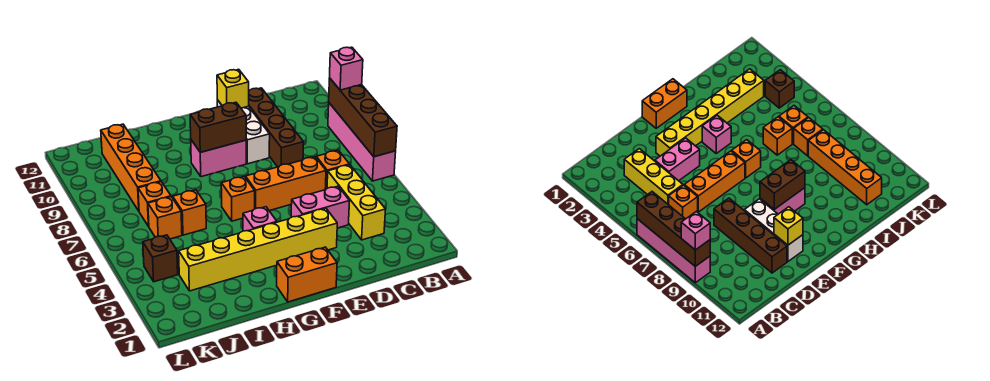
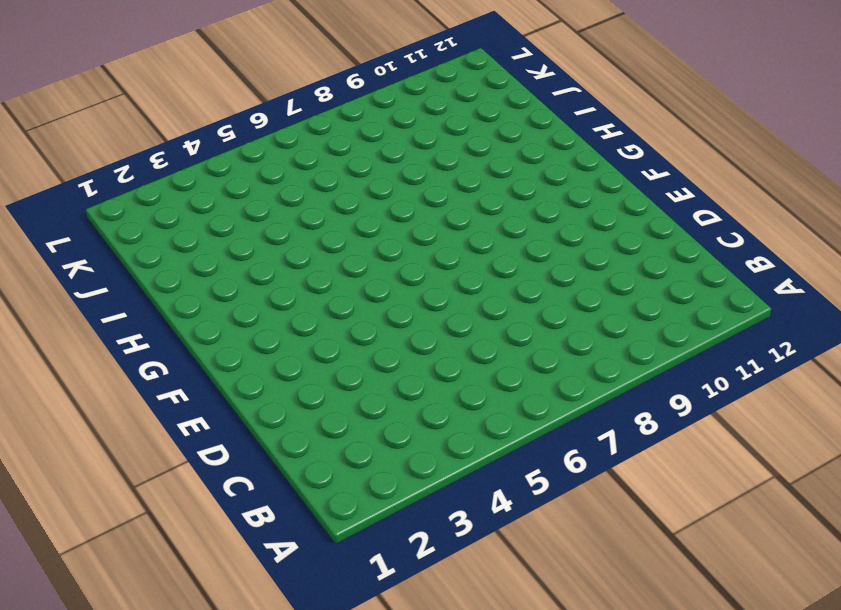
none -> pink 1x4 brick [328,103,396,181]
none -> yellow 1x3 brick [327,165,386,240]
none -> orange 1x1 brick [316,150,349,190]

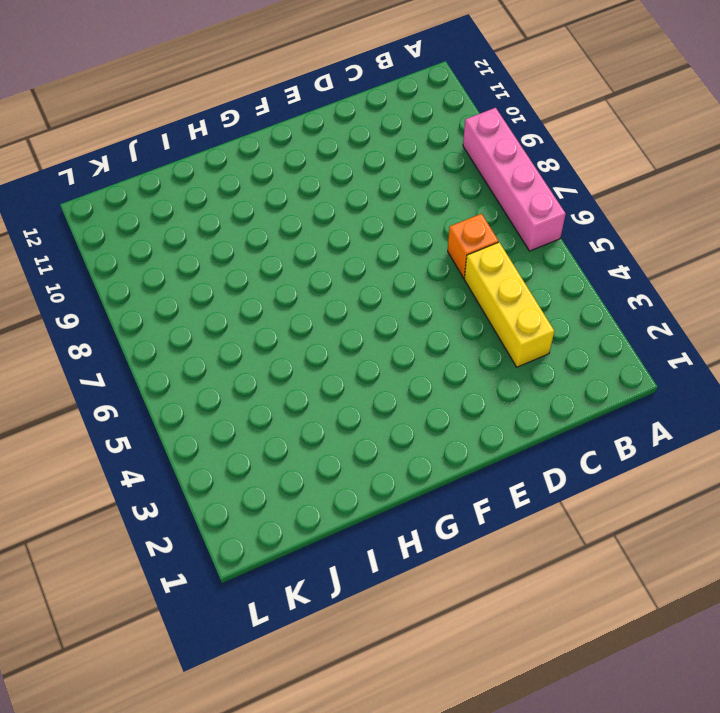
none -> pink 1x2 brick [291,186,349,228]
none -> orange 1x3 brick [245,157,326,211]
none -> brown 1x4 brick [249,88,304,167]

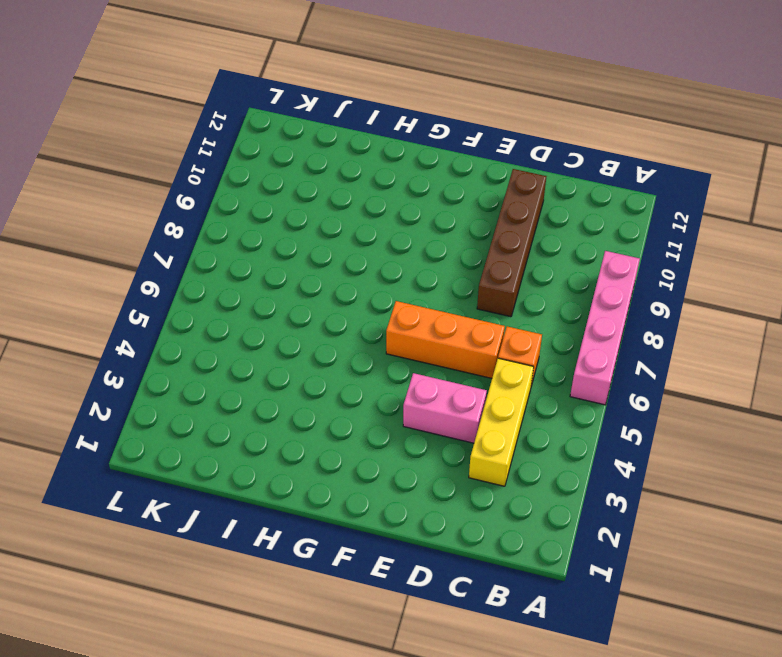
none -> yellow 1x6 brick [179,208,337,291]
none -> white 1x3 brick [217,100,270,164]
none -> orange 1x2 brick [277,247,337,302]

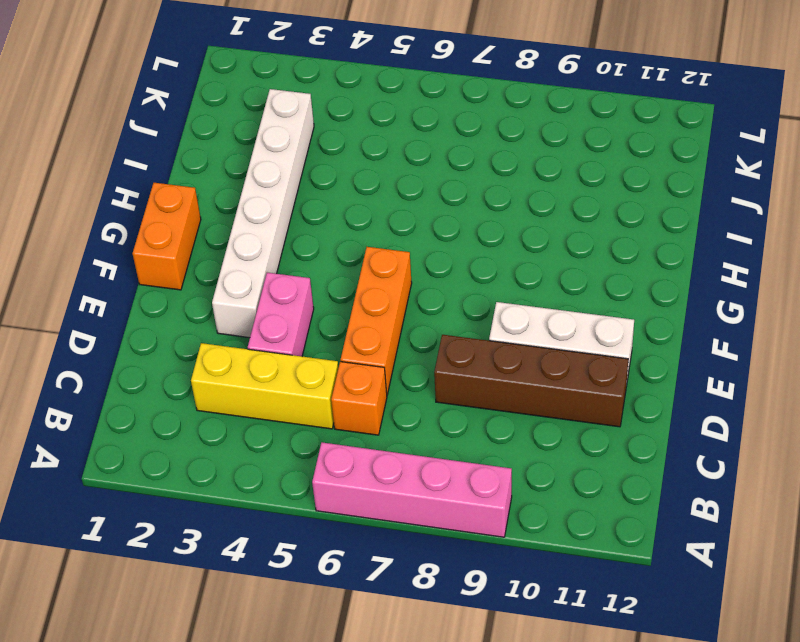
white 1x6 brick [212,89,314,338] -> yellow 1x6 brick [179,208,337,291]
none -> pink 1x2 brick [191,140,246,177]
none -> pink 1x1 brick [243,207,277,231]
none -> orange 1x1 brick [221,177,255,221]

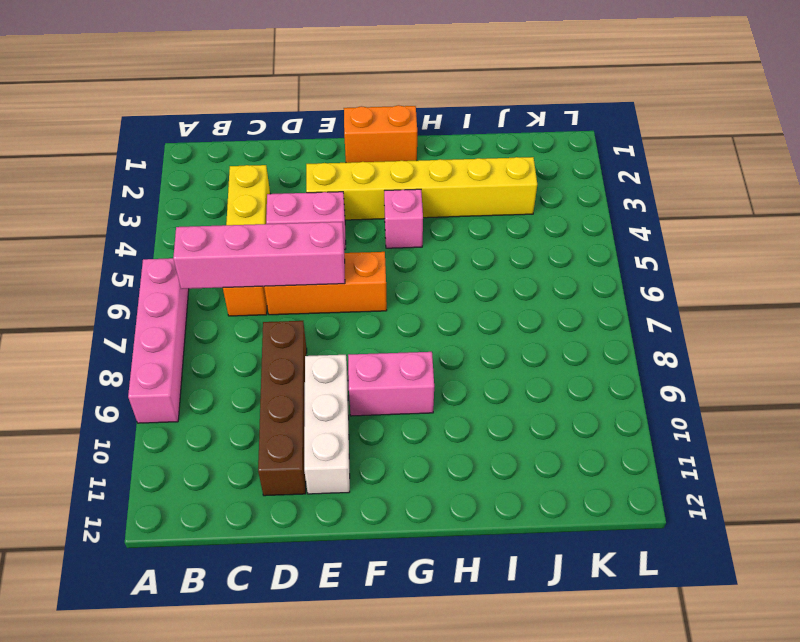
pink 1x4 brick [173,222,345,289] -> none
none -> orange 1x1 brick [221,177,255,221]
none -> orange 1x1 brick [173,190,206,235]
none -> orange 1x1 brick [148,197,182,239]

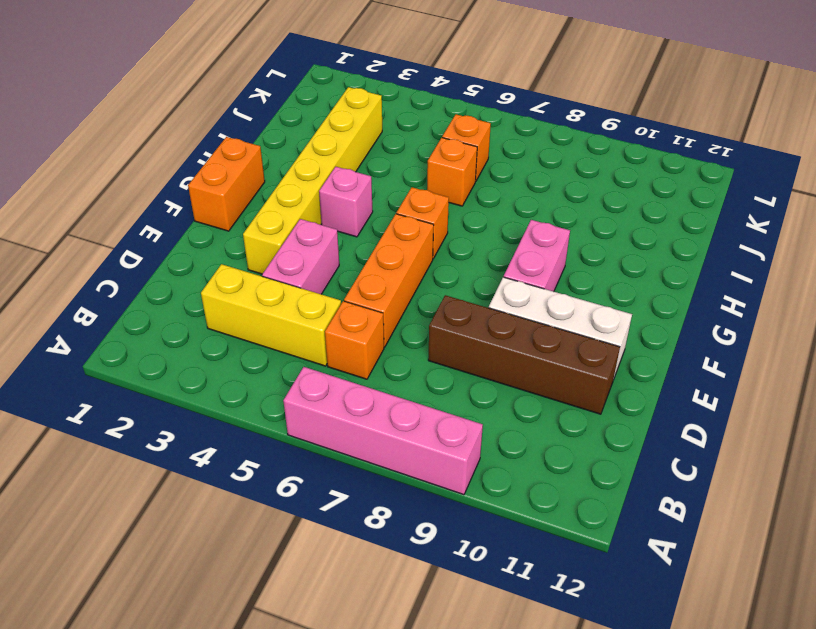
none -> orange 1x1 brick [138,182,171,226]
none -> orange 1x4 brick [101,124,161,211]
none -> brown 1x1 brick [143,235,178,282]

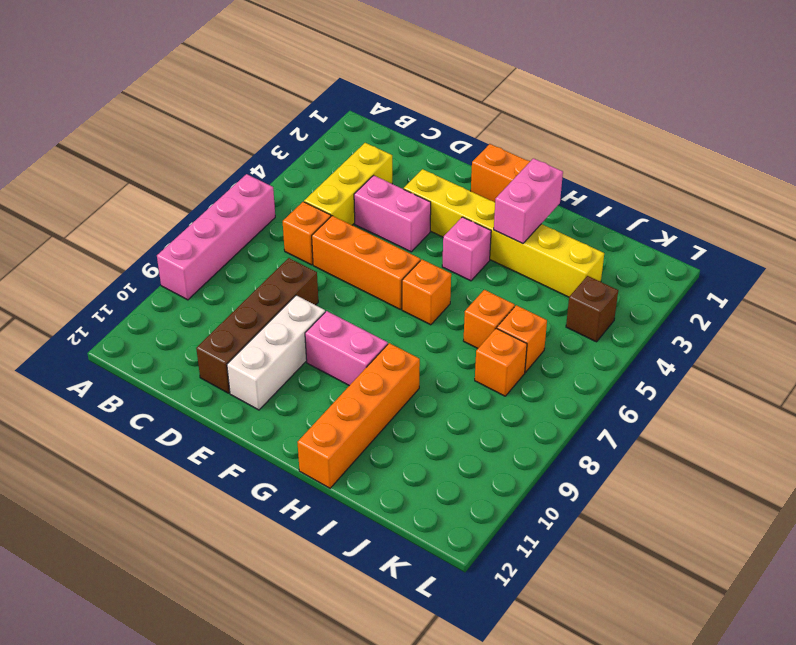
pink 1x2 brick [494,158,563,244] -> none
orange 1x4 brick [297,343,420,488] -> orange 1x4 brick moved to [101,124,161,211]
none -> brown 1x4 brick [329,78,397,157]
none -> yellow 1x1 brick [217,69,249,108]
none -> brown 1x2 brick [190,102,246,152]

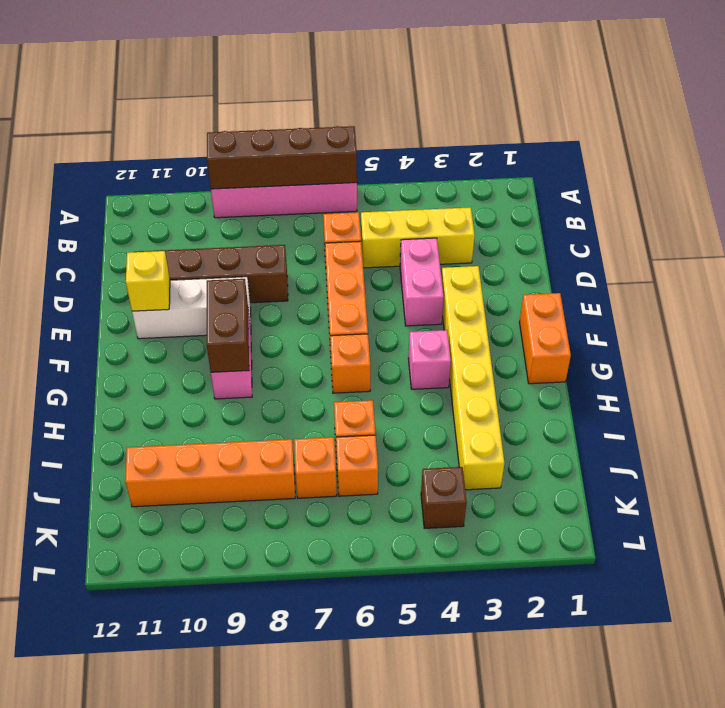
none -> pink 1x1 brick [330,47,363,90]

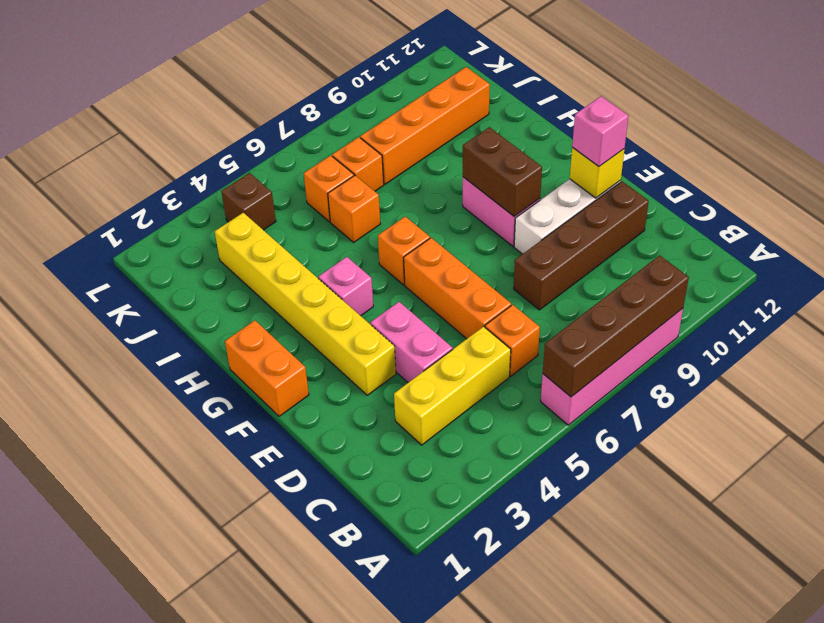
pink 1x1 brick [572,96,628,166] -> pink 1x1 brick moved to [330,47,363,90]

